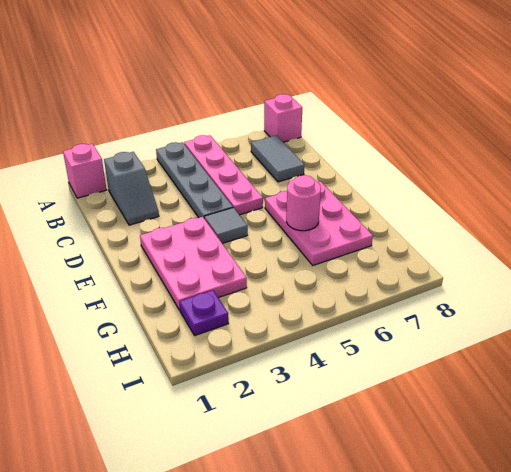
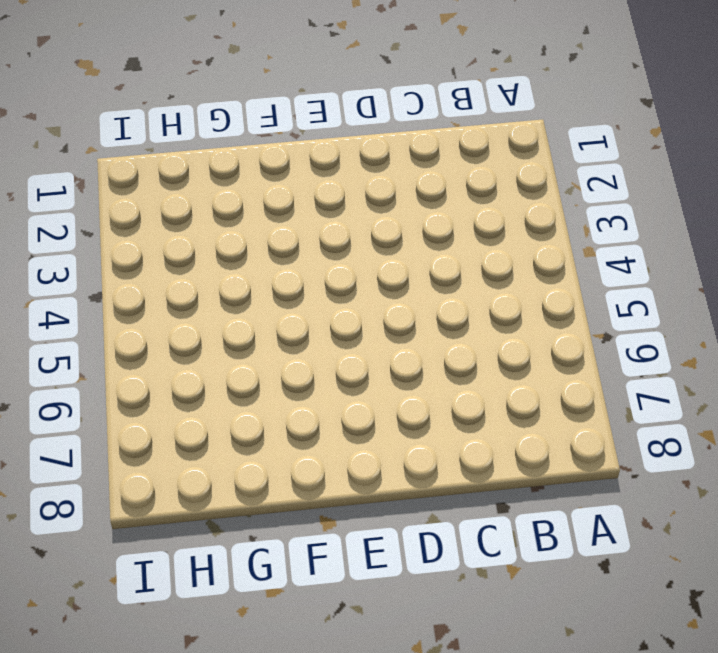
none -> pink 1x1 brick [63,144,107,198]
none -> grey 1x4 plate [156,142,233,218]

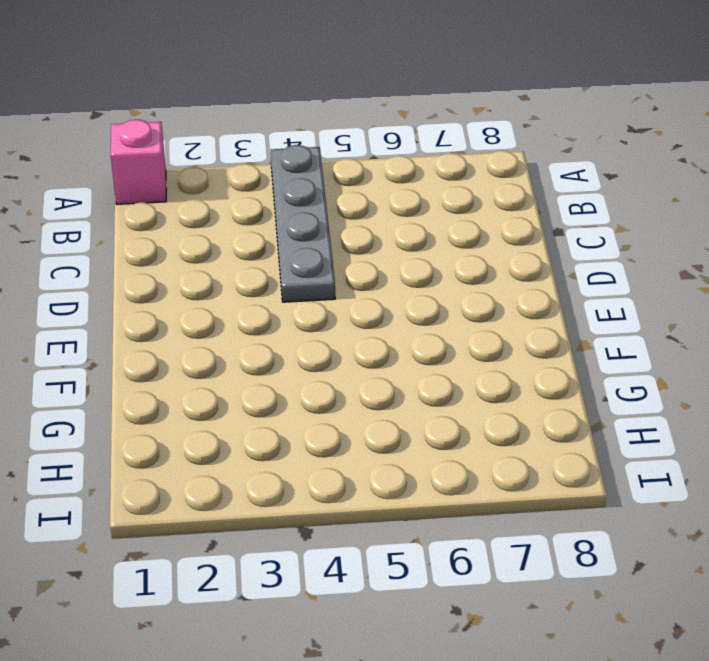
none -> pink 1x4 plate [184,135,263,215]
none -> pink 1x1 brick [264,94,302,142]

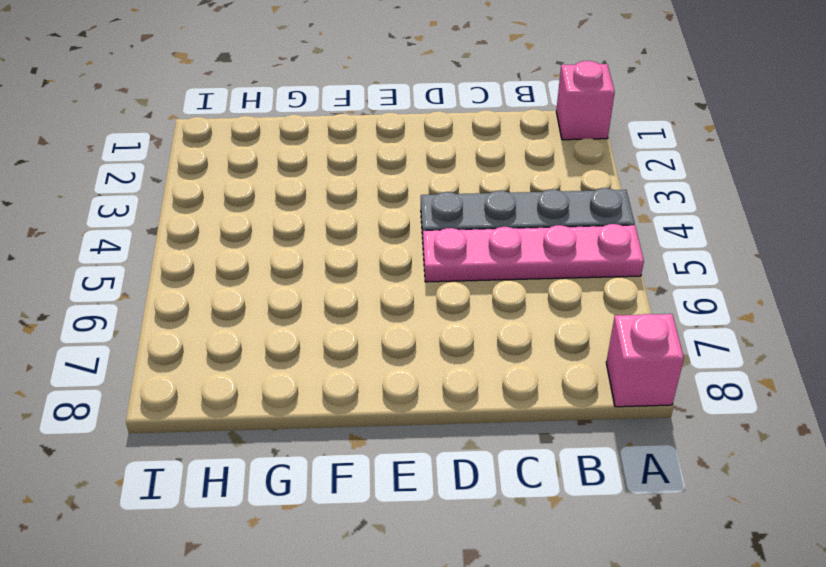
none -> grey 1x2 slope [104,152,159,225]
none -> grey 1x2 tile [251,135,304,182]

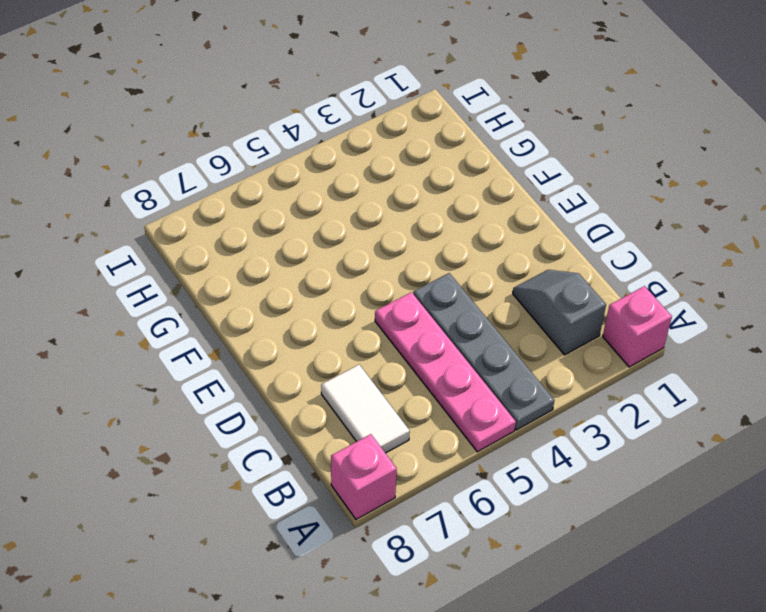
white 1x2 tile [321,365,410,453] -> grey 1x2 tile [251,135,304,182]
none -> pink 2x3 plate [140,217,247,310]
none -> grey 1x1 tile [204,208,248,244]

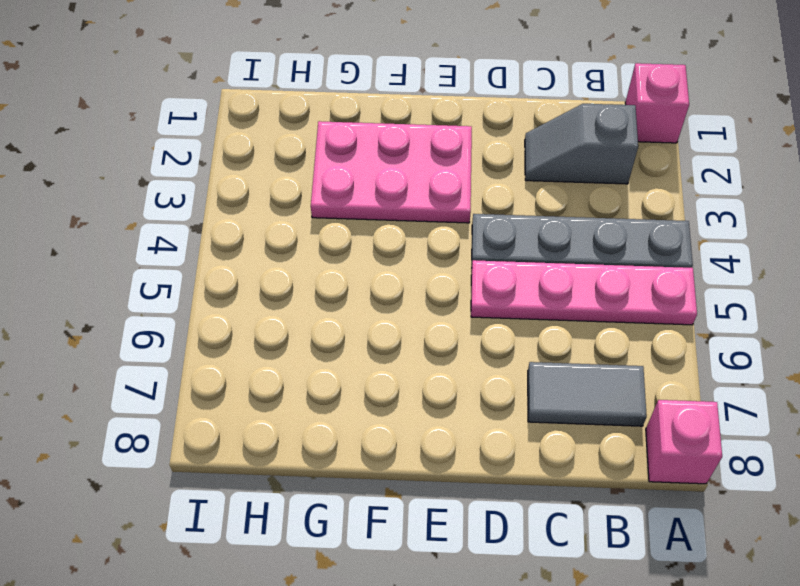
none -> grey 1x1 tile [204,208,248,244]
none -> pink 2x3 plate [265,182,373,265]

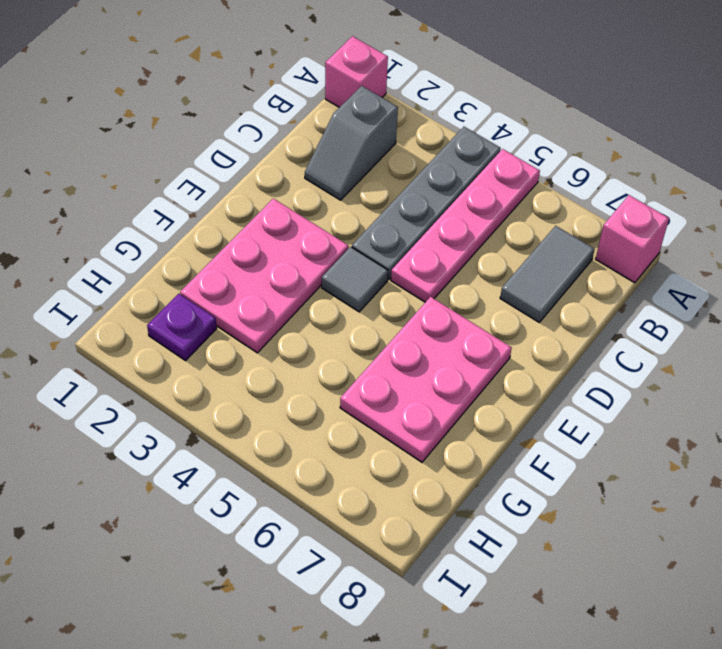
none -> pink 1x1 round brick [286,175,321,231]

